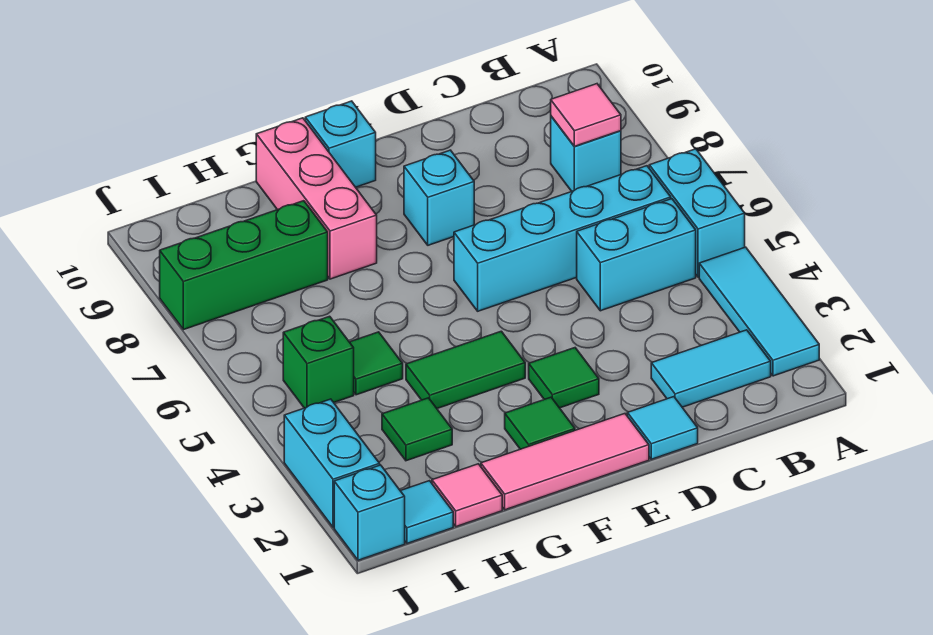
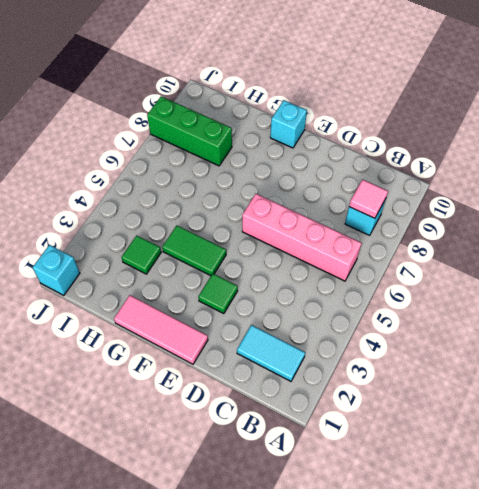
pink 1x4 brick [242,194,361,281] -> cyan 1x4 brick [454,166,671,311]
none -> cyan 1x3 tile [699,247,819,376]
none -> cyan 1x2 brick [649,149,745,277]
none -> cyan 1x2 brick [577,199,696,311]

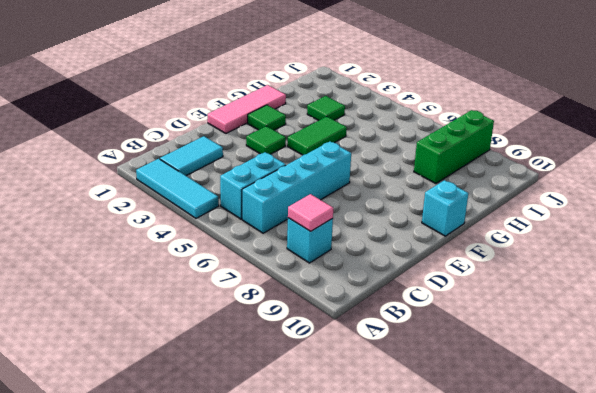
none -> cyan 1x2 brick [649,149,745,277]
none -> cyan 1x1 tile [627,397,698,459]
none -> cyan 1x1 brick [404,150,474,245]

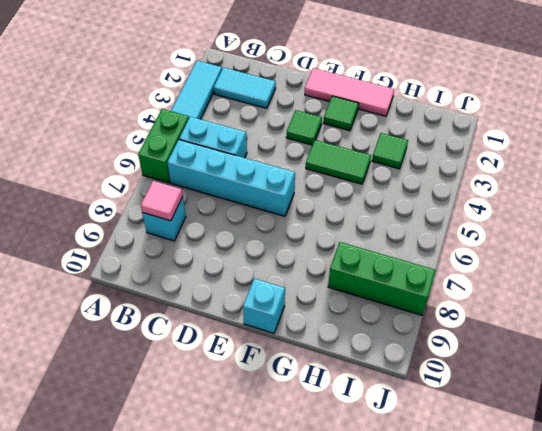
green 1x2 brick [138,109,189,183] -> cyan 1x2 brick [649,149,745,277]
none -> cyan 1x1 tile [627,397,698,459]
none -> cyan 1x1 brick [404,150,474,245]
none -> pink 1x3 brick [256,118,377,279]

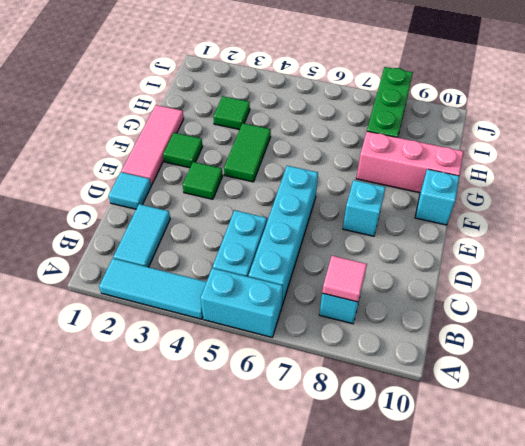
none -> pink 1x1 tile [432,464,502,527]
none -> green 1x1 tile [350,332,403,395]
none -> cyan 1x1 tile [401,481,453,543]

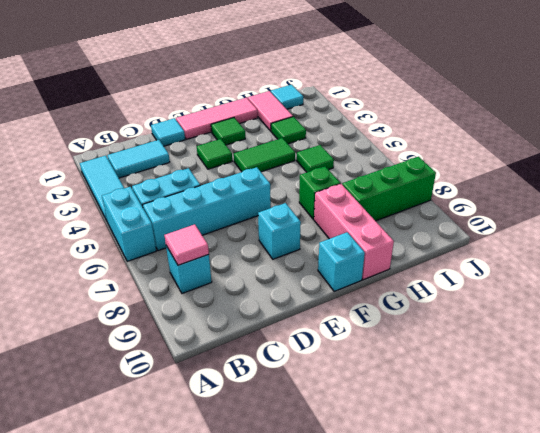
green 1x1 brick [299,167,340,219] -> green 1x1 brick moved to [283,316,354,408]
pink 1x2 tile [248,91,293,131] -> pink 1x1 tile [432,464,502,527]
none -> cyan 1x1 brick [334,465,405,560]
none -> cyan 1x2 brick [284,399,380,527]

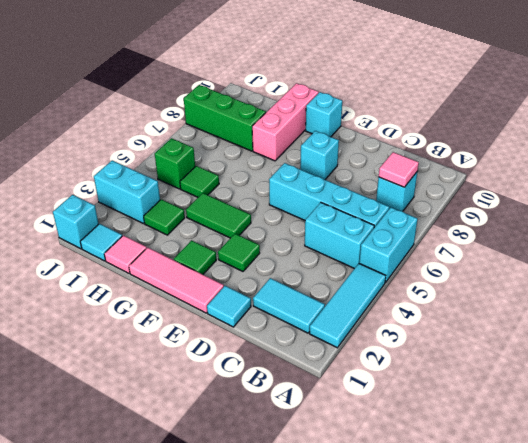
cyan 1x2 brick [94,160,160,224] -> cyan 1x2 brick turned to [284,399,380,527]

